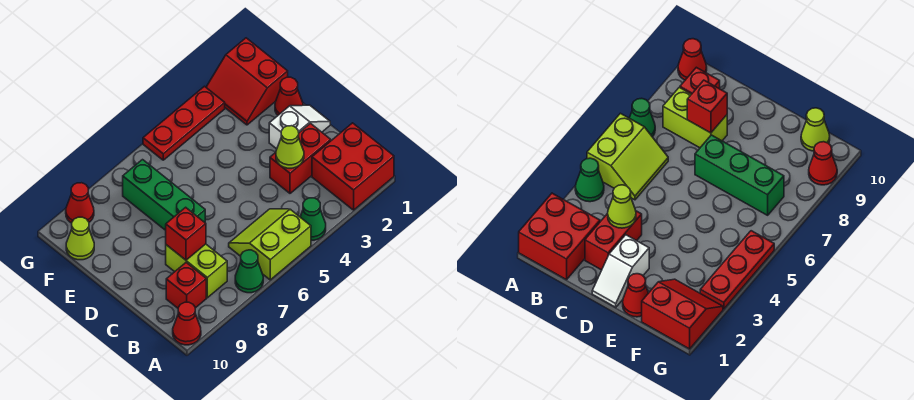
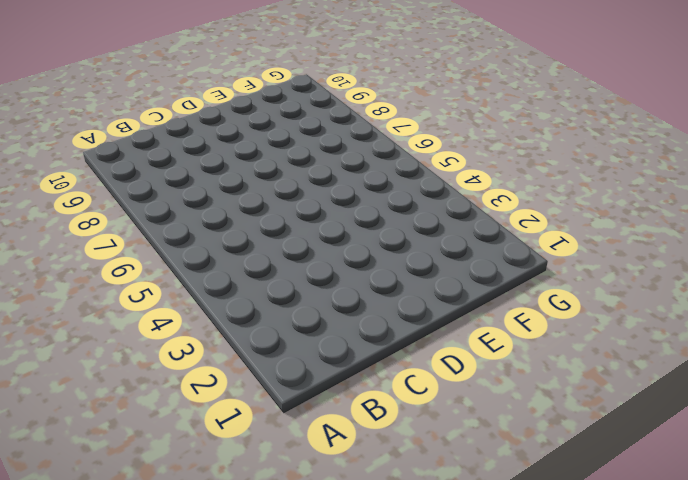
none -> red 2x2 brick [312,123,394,210]
none -> green 1x1 cone [300,198,326,240]
none -> lime 2x2 slope [229,209,311,280]

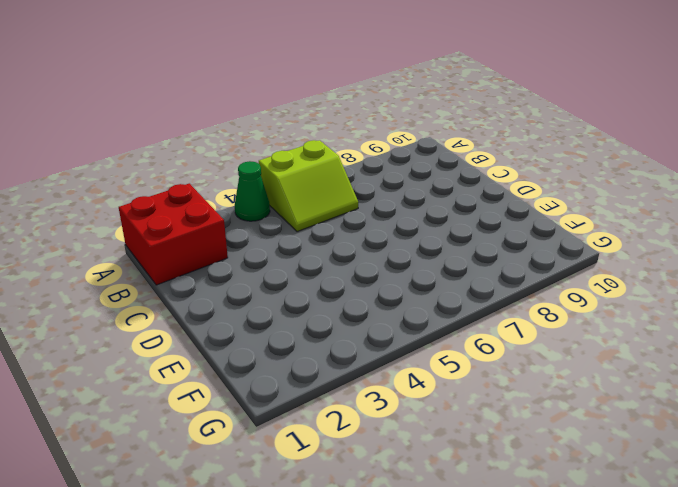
none -> green 1x1 cone [235,250,263,293]
none -> red 1x1 cone [173,302,201,345]
none -> lime 1x2 brick [166,244,227,298]

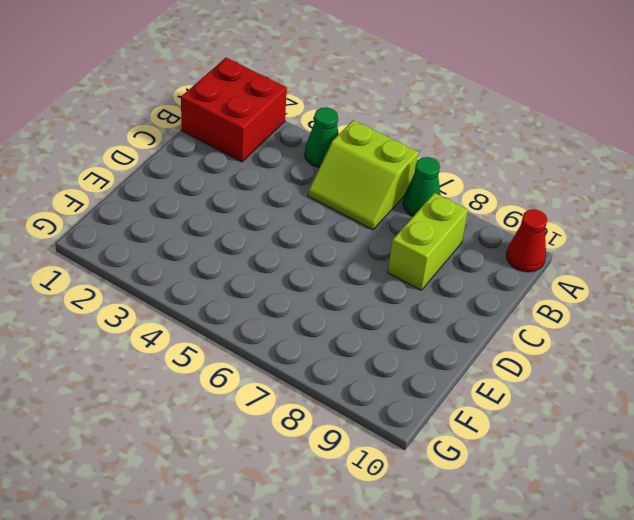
none -> red 1x1 brick [166,263,206,308]
none -> red 1x2 brick [270,123,331,193]
none -> white 1x2 slope [269,105,330,149]

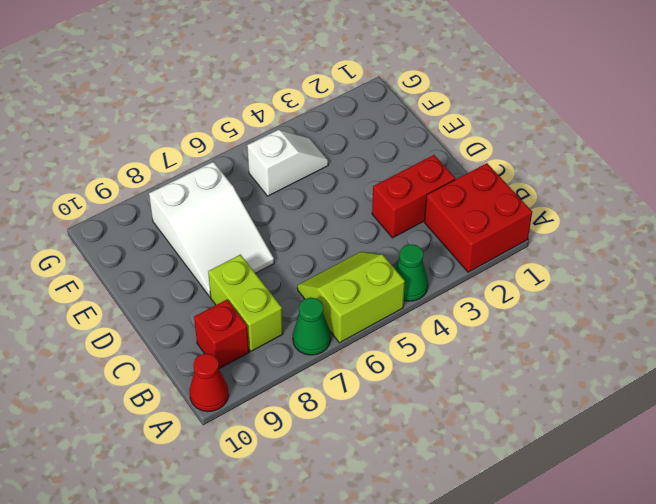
white 2x3 slope [149,162,274,297] -> green 1x3 brick [123,160,205,230]
white 1x2 slope [247,130,328,196] -> white 1x2 slope moved to [269,105,330,149]
none -> red 1x1 cone [275,77,303,115]
none -> red 2x2 slope [206,38,288,125]
none -> lime 1x1 cone [66,217,94,260]

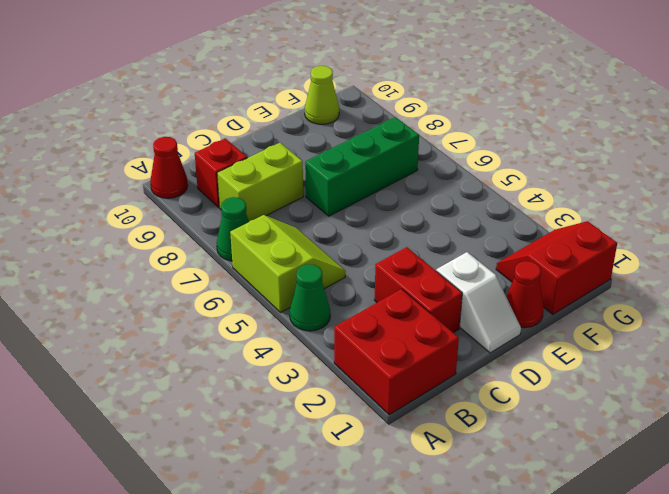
none -> red 1x3 plate [143,86,225,160]
none -> red 1x1 cone [66,183,94,223]
none -> lime 1x1 cone [276,126,304,168]

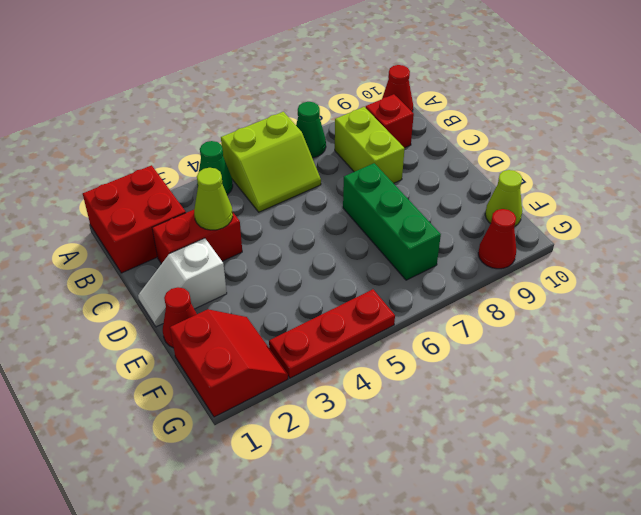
none -> red 1x1 brick [166,207,206,260]

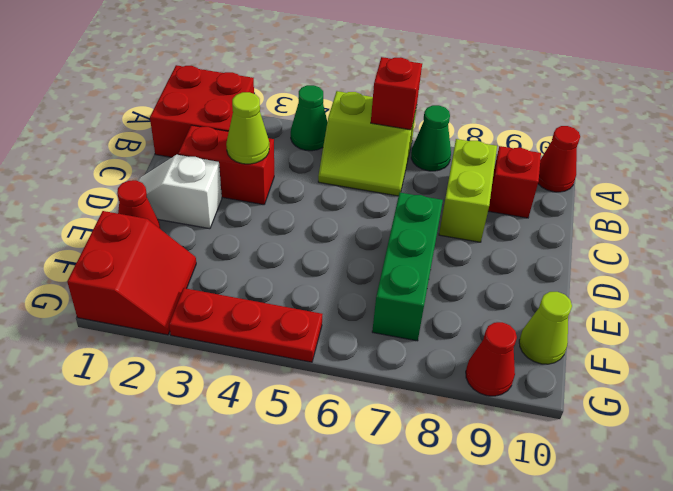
red 1x1 brick [371,57,422,130] -> red 1x1 brick moved to [166,207,206,260]

